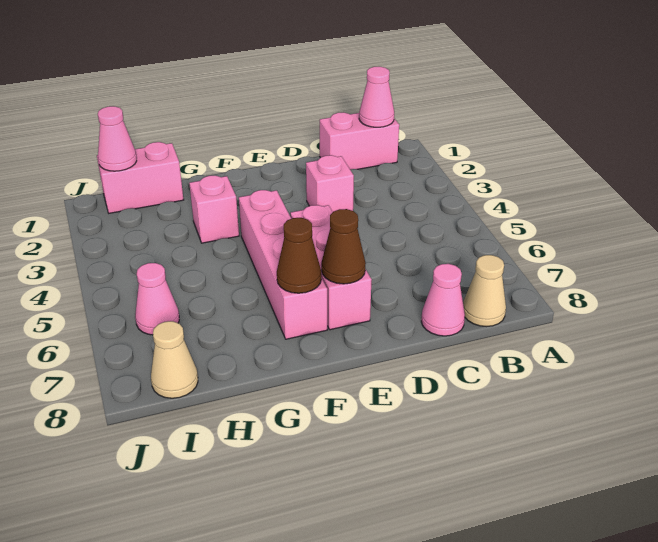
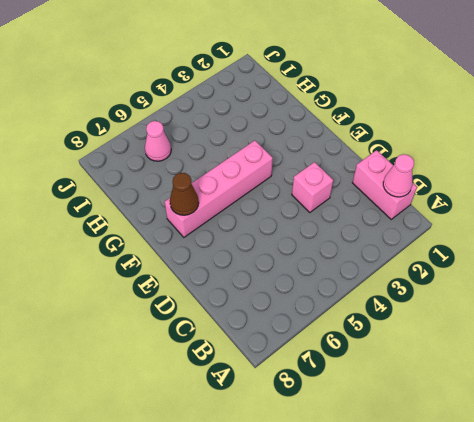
none -> tan 1x1 cone [463,255,506,327]
none -> pink 1x1 cone [421,264,465,336]
none -> pink 1x3 brick [290,205,372,330]

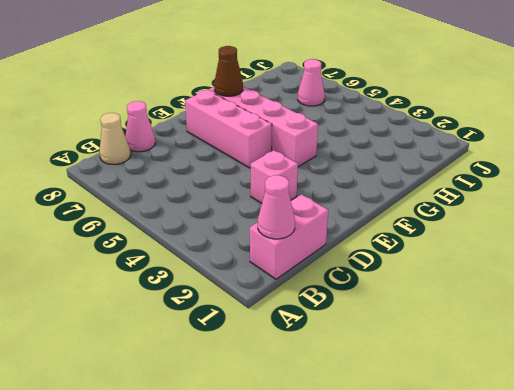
none -> pink 1x1 brick [189,176,239,243]
none -> pink 1x2 brick [97,142,184,213]
none -> tan 1x1 cone [151,321,198,398]

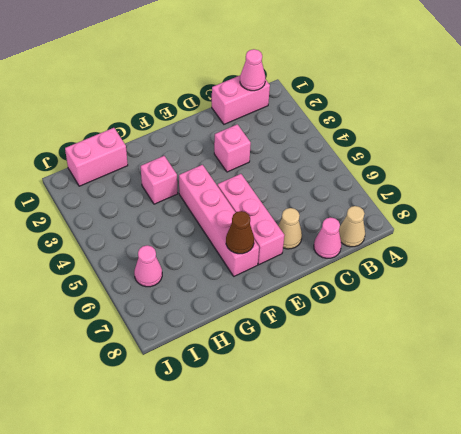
tan 1x1 cone [278,208,302,249] -> tan 1x1 cone moved to [151,321,198,398]
none -> brown 1x1 cone [321,209,366,284]
none -> pink 1x1 cone [98,106,137,171]

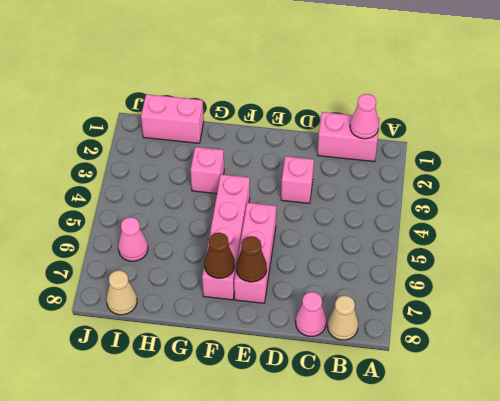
none -> pink 1x1 cone [98,106,137,171]

